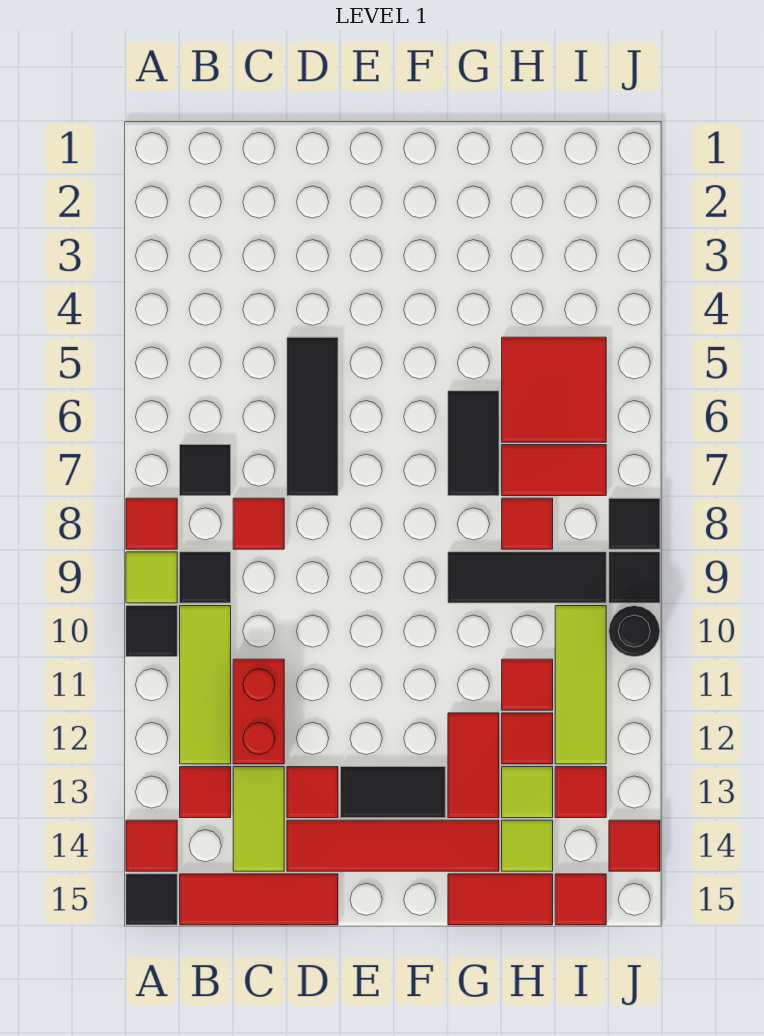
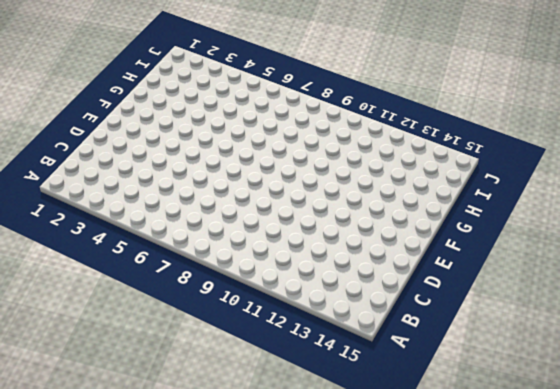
none -> red 1x1 tile [126,498,177,549]
none -> lime 1x1 tile [126,552,177,603]
none -> black 1x1 tile [126,606,177,657]
none -> red 1x1 tile [126,820,177,871]

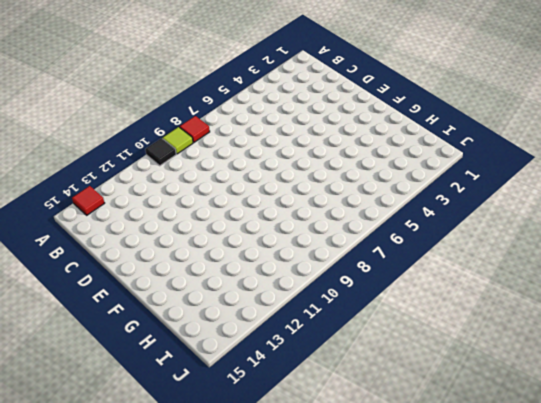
none -> black 1x1 tile [126,874,177,925]
none -> black 1x1 tile [180,445,231,496]
none -> black 1x1 tile [180,552,231,603]
none -> lime 1x3 tile [180,606,231,764]

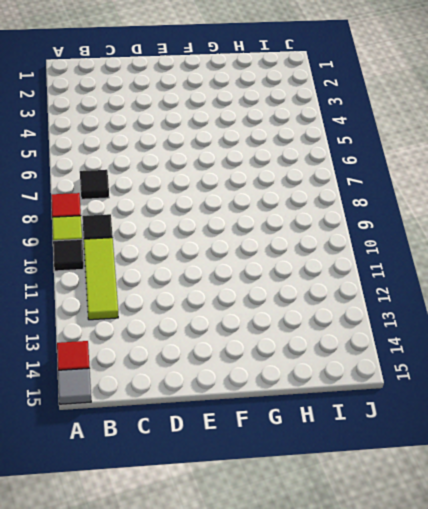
grey 1x1 tile [58,368,91,404] -> black 1x1 tile [126,874,177,925]
none -> red 1x1 tile [180,767,231,818]
none -> red 1x3 tile [180,874,338,925]
none -> red 1x1 tile [233,498,284,549]
none -> red 1x2 brick [233,659,284,764]

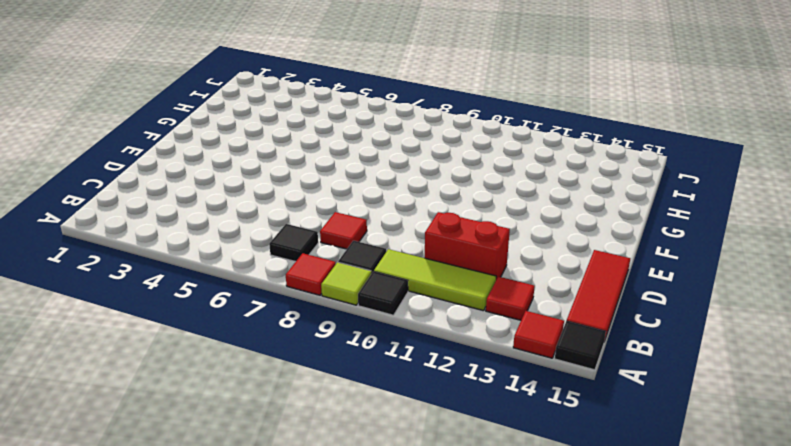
none -> lime 1x2 tile [233,767,284,871]
none -> black 1x3 tile [287,337,338,496]
none -> red 1x1 tile [287,767,338,818]
none -> red 1x4 tile [287,820,499,871]

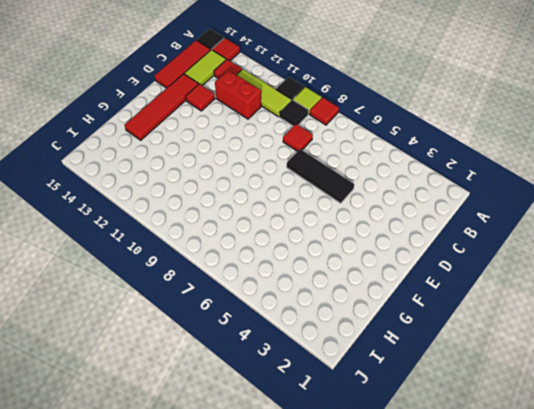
lime 1x2 tile [184,50,226,86] -> lime 1x2 tile turned to [233,767,284,871]
none -> black 1x1 tile [180,445,231,496]
none -> black 1x2 tile [341,767,445,818]
none -> black 1x2 tile [448,391,499,496]
none -> black 1x3 tile [448,552,606,603]

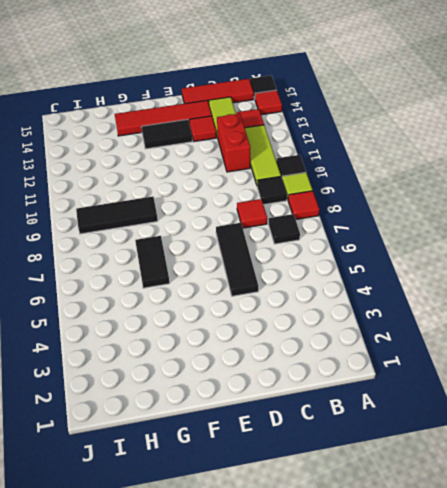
none -> red 1x2 tile [448,713,499,818]
none -> red 1x2 tile [448,874,553,925]
none -> red 2x2 tile [502,337,606,442]
none -> red 1x2 tile [502,445,606,496]

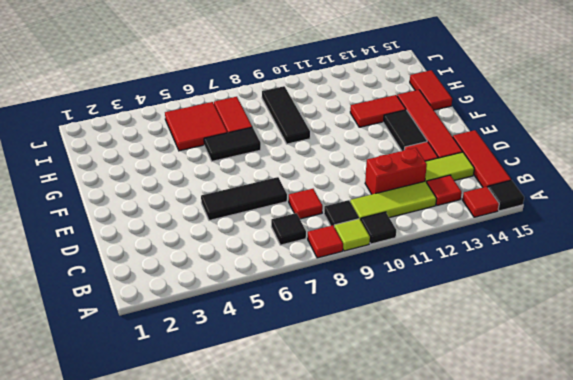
none -> red 1x1 tile [502,498,553,549]
none -> red 1x1 tile [502,659,553,710]
none -> red 1x1 tile [502,713,553,764]
none -> lime 1x1 tile [502,767,553,818]

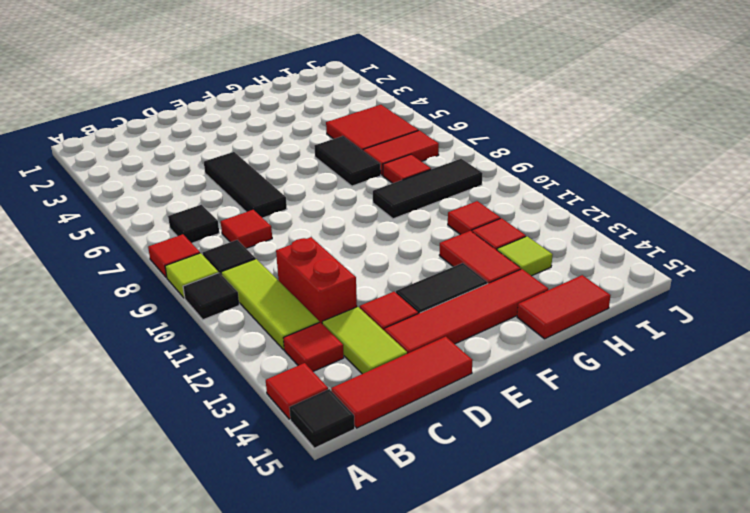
none -> lime 1x1 tile [502,820,553,871]
none -> lime 1x3 tile [555,606,606,764]
none -> red 1x1 tile [555,767,606,818]
none -> red 1x1 tile [555,874,606,925]

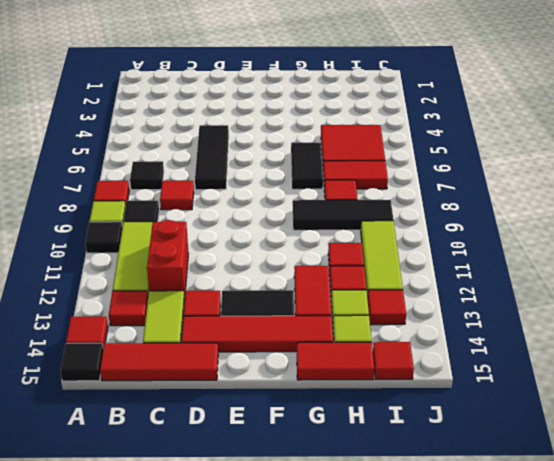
none -> black 1x1 tile [609,498,660,549]
none -> black 1x1 tile [609,552,660,603]
none -> black 1x1 round brick [609,606,660,657]
none -> red 1x1 tile [609,820,660,871]

